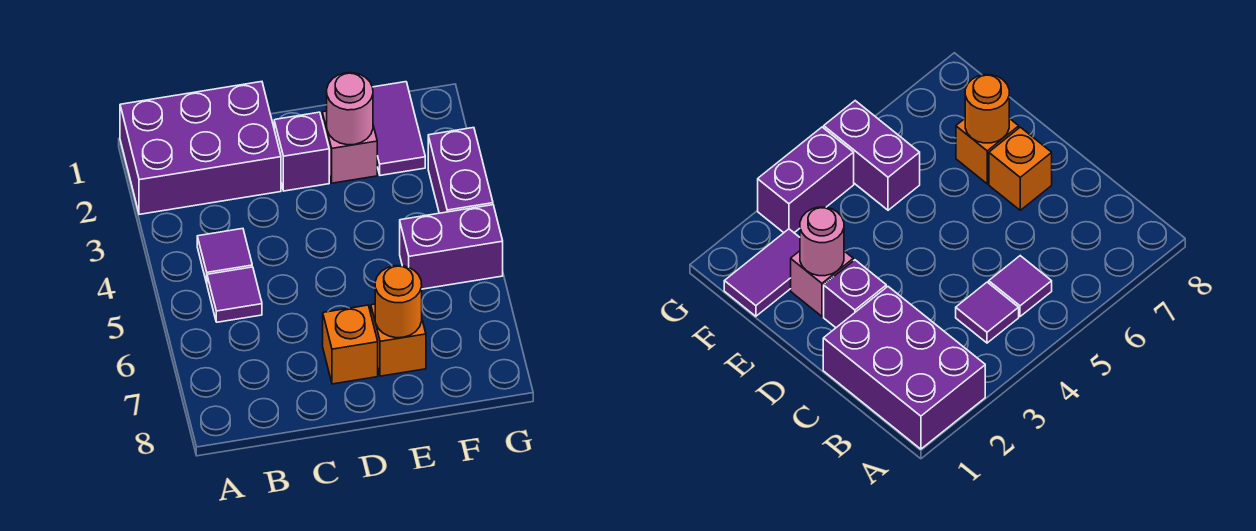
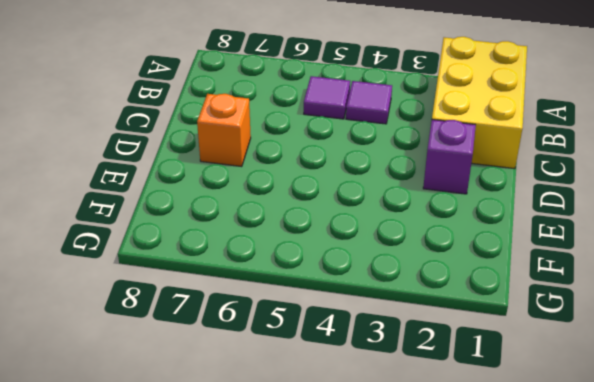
yellow 2x3 brick [432,37,527,169] -> purple 2x3 brick [120,82,281,214]
none -> pink 1x1 brick [322,111,377,183]
none -> orange 1x1 brick [371,304,426,376]
none -> purple 1x2 tile [373,82,425,175]

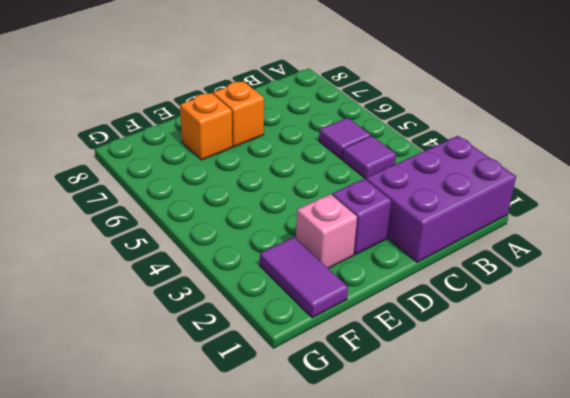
none -> purple 1x2 brick [400,205,503,289]
none -> purple 1x2 brick [428,128,493,213]
none -> pink 1x1 round brick [327,73,373,145]

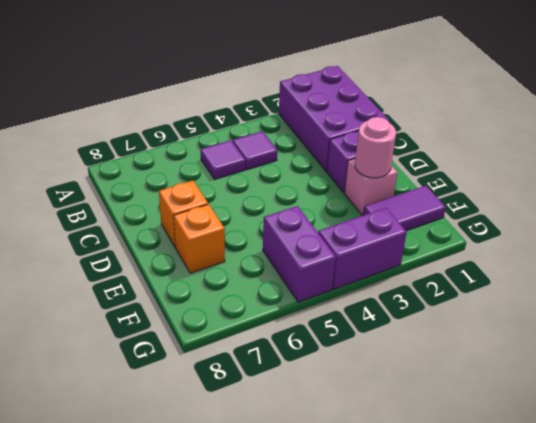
none -> orange 1x1 round brick [375,266,422,338]

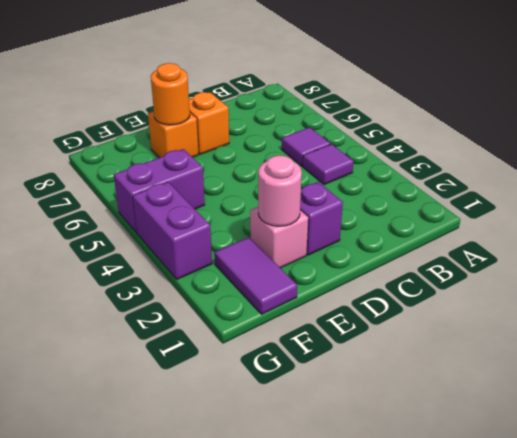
none -> purple 2x3 brick [120,82,281,214]

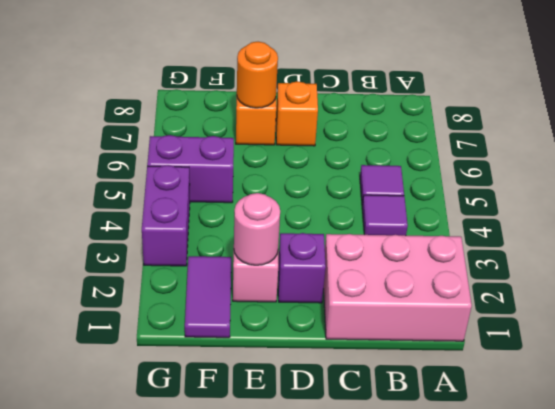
pink 2x3 brick [324,234,472,341] -> purple 2x3 brick [120,82,281,214]

